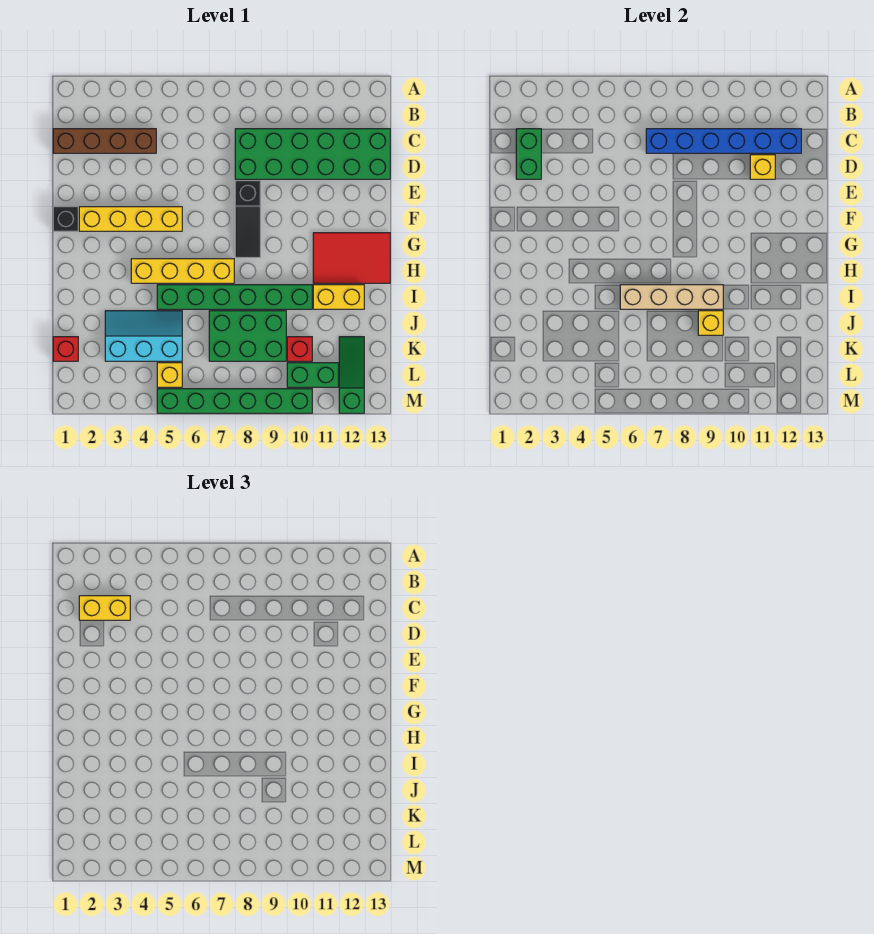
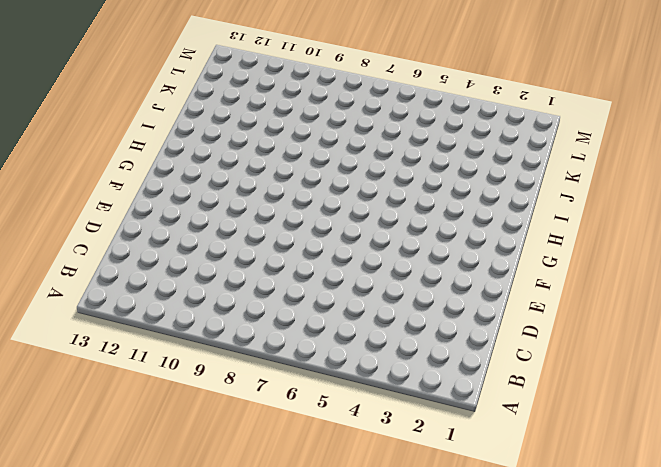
none -> brown 1x4 brick [53,129,156,153]
none -> green 2x6 brick [235,129,390,179]
none -> black 1x3 slope [235,181,260,257]

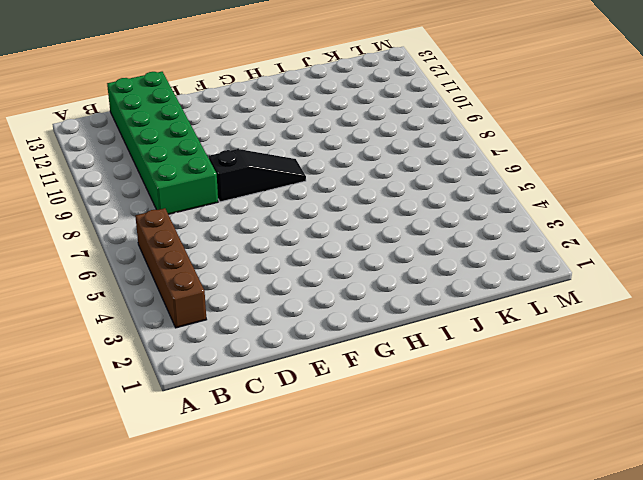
brown 1x4 brick [135,208,207,328] -> brown 1x4 brick moved to [53,129,156,153]
none -> black 1x1 brick [53,207,78,231]
none -> yellow 1x4 brick [79,207,182,231]
none -> red 2x3 tile [313,233,390,283]

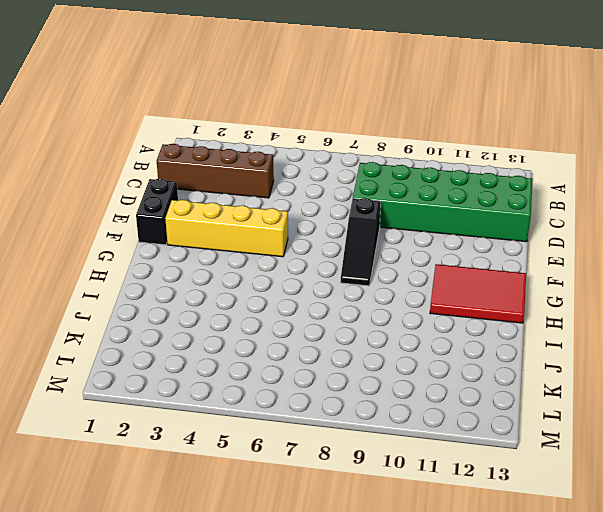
black 1x2 brick [136,179,178,245] -> black 1x1 brick [53,207,78,231]
none -> yellow 1x4 brick [131,259,234,283]
none -> green 1x6 brick [157,285,312,309]
none -> yellow 1x2 brick [313,285,364,309]

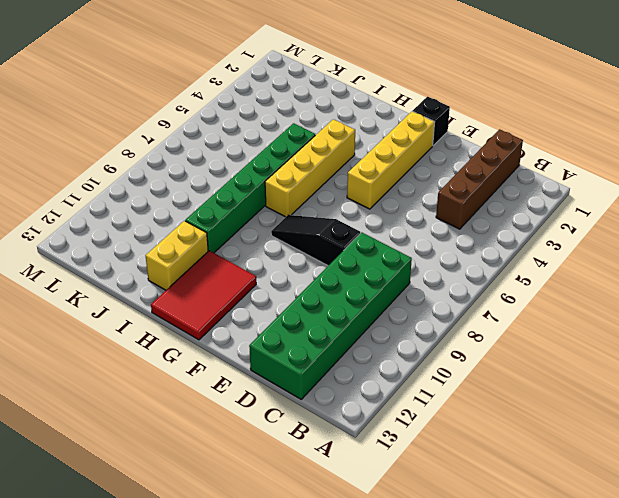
none -> cyan 2x3 slope [105,311,182,361]
none -> green 2x3 brick [209,311,286,361]
none -> red 1x1 brick [53,337,78,361]

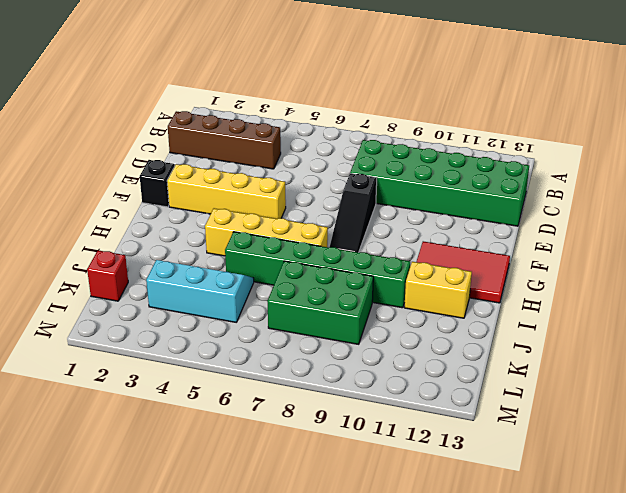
none -> red 1x1 brick [287,337,312,361]
none -> green 1x3 slope [339,337,364,413]
none -> yellow 1x1 brick [157,363,182,387]

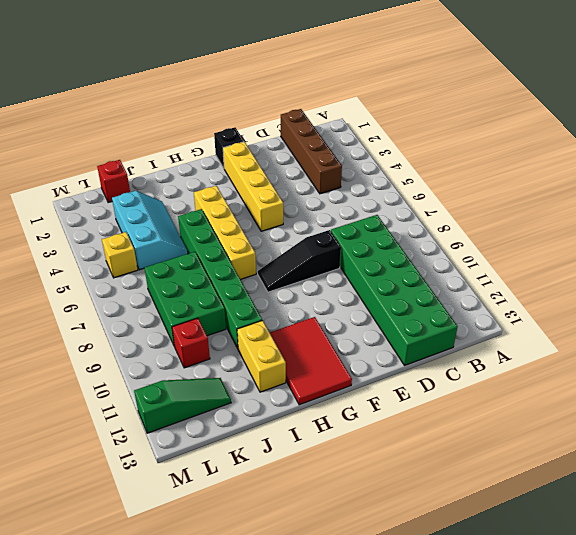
none -> green 1x2 brick [287,363,338,387]
none -> green 1x6 brick [157,389,312,413]
none -> green 1x2 brick [516,129,541,179]

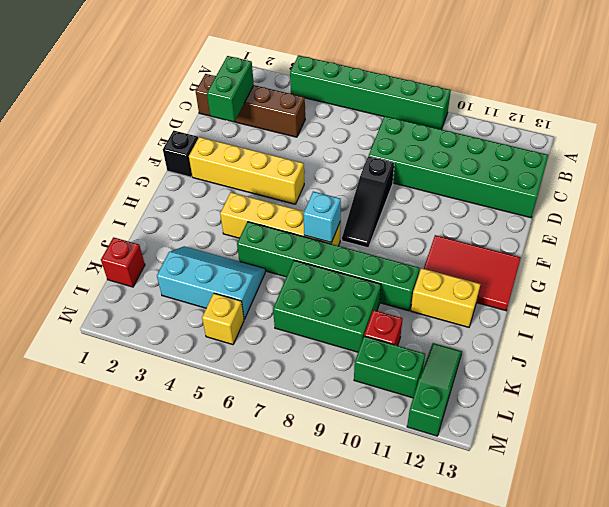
green 1x6 brick [290,55,451,129] -> green 1x6 brick moved to [157,389,312,413]
cyan 1x1 brick [303,192,341,243] -> none
none -> blue 1x6 brick [646,129,801,153]
none -> yellow 1x1 brick [750,155,775,179]
none -> tan 1x4 brick [620,285,723,309]

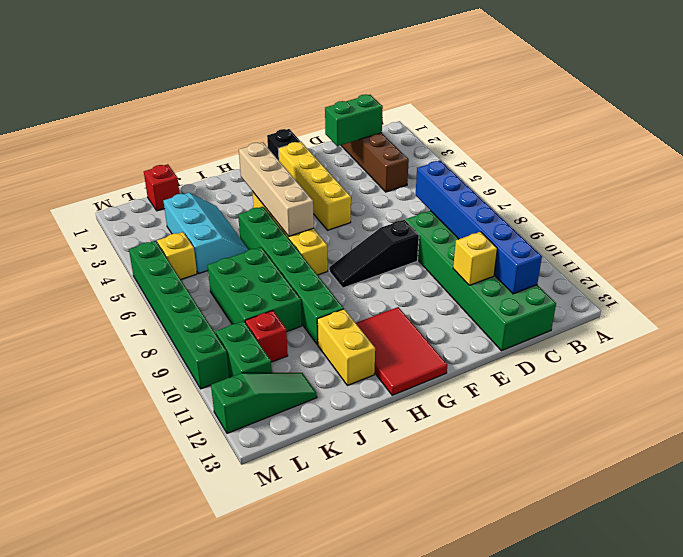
tan 1x4 brick [239,142,314,236] -> tan 1x4 brick moved to [620,285,723,309]
none -> yellow 1x1 brick [698,311,723,335]
none -> yellow 1x2 brick [79,596,130,620]

